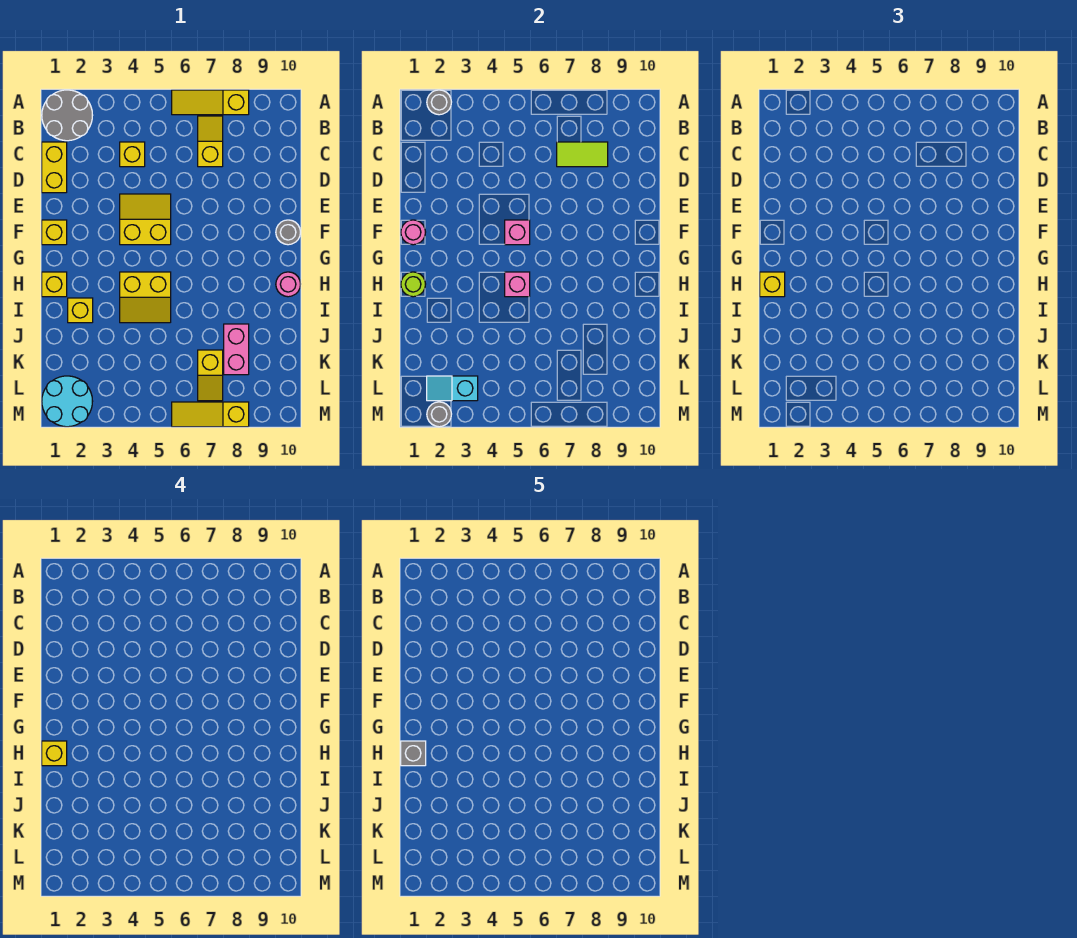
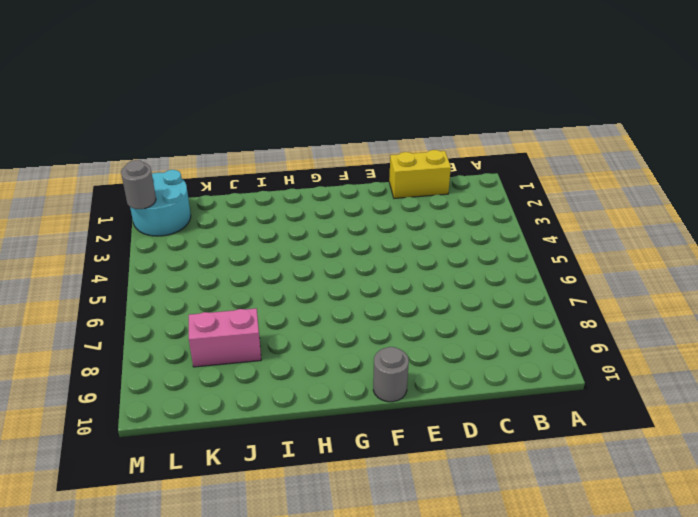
none -> grey 2x2 round brick [42,90,93,141]
none -> yellow 1x3 slope [172,90,249,115]
none -> yellow 1x2 slope [198,116,223,167]

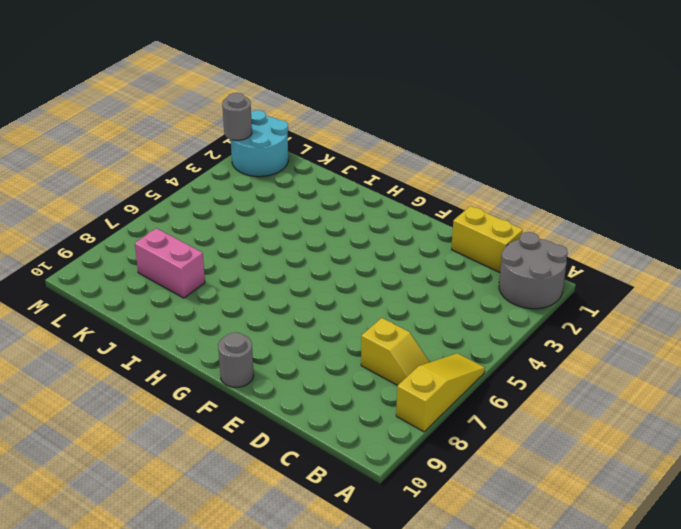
none -> yellow 1x1 brick [120,142,145,167]
none -> yellow 2x2 slope [120,194,171,245]
none -> yellow 1x1 brick [42,220,67,245]

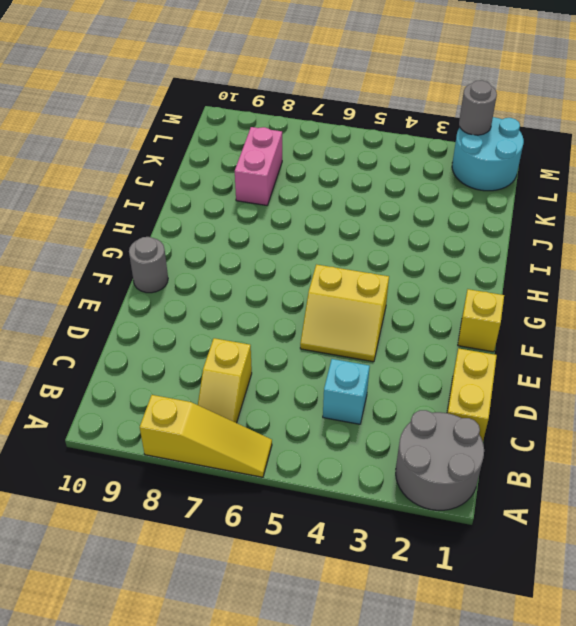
cyan 1x1 brick [323,359,370,424] -> yellow 1x1 brick [120,142,145,167]
none -> yellow 1x1 brick [42,272,67,297]
none -> yellow 2x2 slope [120,272,171,323]
none -> pink 1x1 round brick [276,272,300,297]

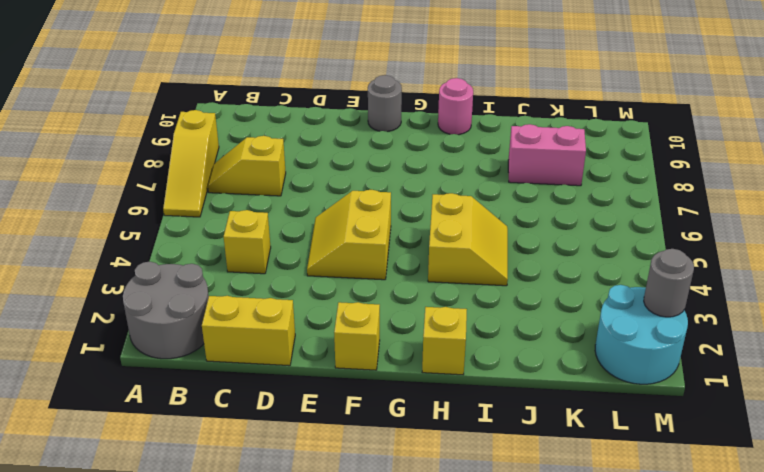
none -> yellow 1x1 brick [68,298,93,323]
none -> yellow 1x2 slope [198,350,223,401]
none -> yellow 1x3 slope [172,402,249,427]

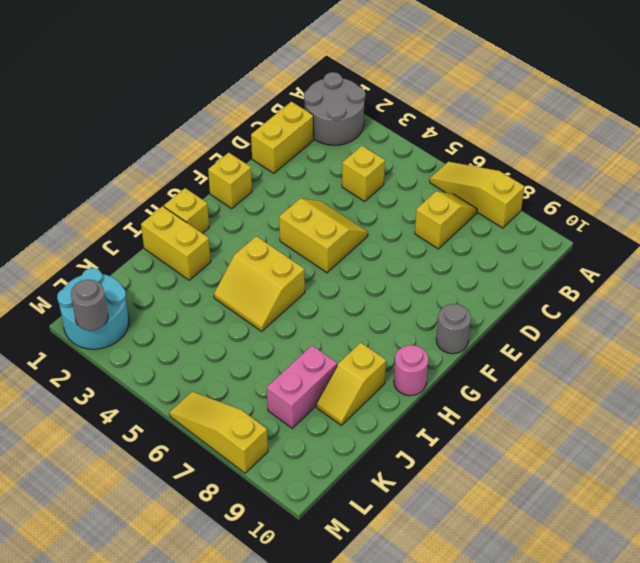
yellow 1x2 brick [141,206,211,280] -> yellow 1x1 brick [68,298,93,323]
yellow 1x2 slope [316,343,386,426] -> yellow 1x2 slope moved to [198,350,223,401]
none -> grey 1x1 round brick [427,90,451,115]
none -> lime 1x2 tile [557,142,608,167]
none -> pink 1x1 round brick [401,220,425,245]

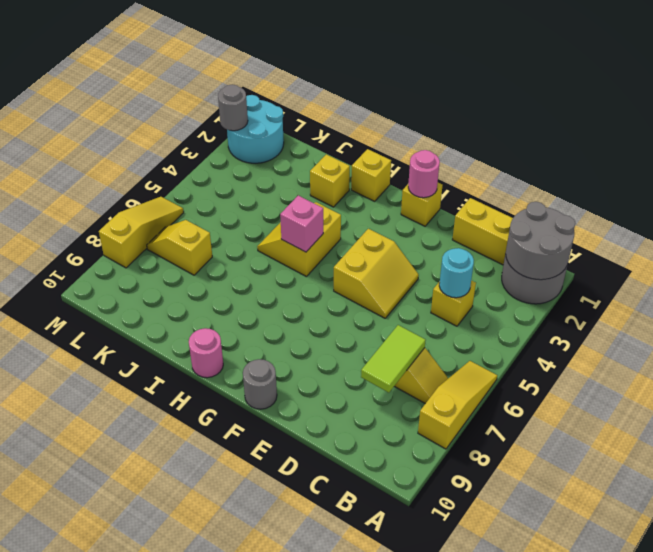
grey 2x2 round brick [506,202,575,280] -> grey 1x1 round brick [427,90,451,115]
cyan 1x1 round brick [439,248,474,298] -> none
none -> pink 1x2 brick [224,324,249,375]
none -> pink 1x1 brick [505,220,530,245]
none -> lime 1x1 round brick [401,272,425,297]

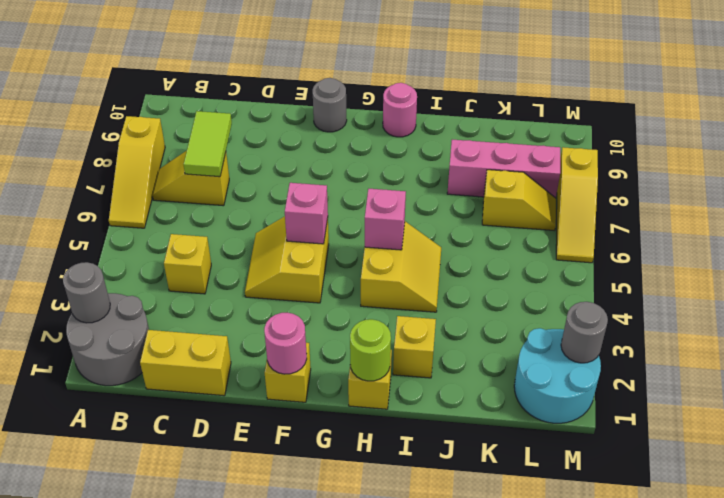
pink 1x3 brick [447,140,560,198] -> pink 1x2 brick [224,324,249,375]
none -> cyan 1x2 slope [427,376,478,401]
none -> yellow 1x1 brick [760,272,785,297]
none -> yellow 1x1 brick [42,741,67,766]

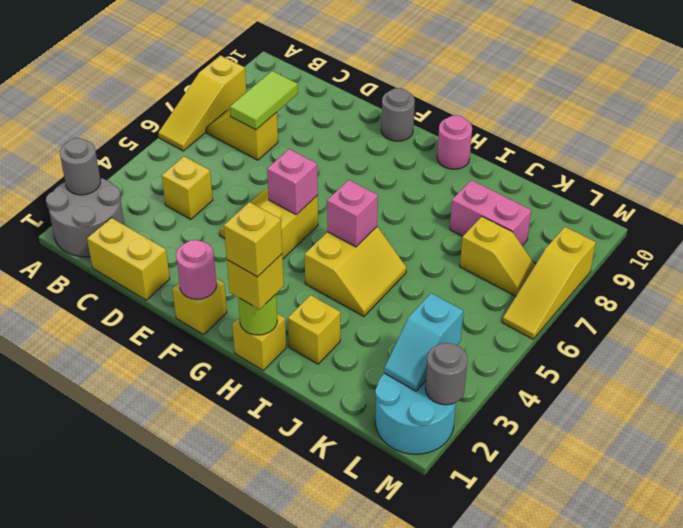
none -> grey 1x1 brick [401,741,426,766]

